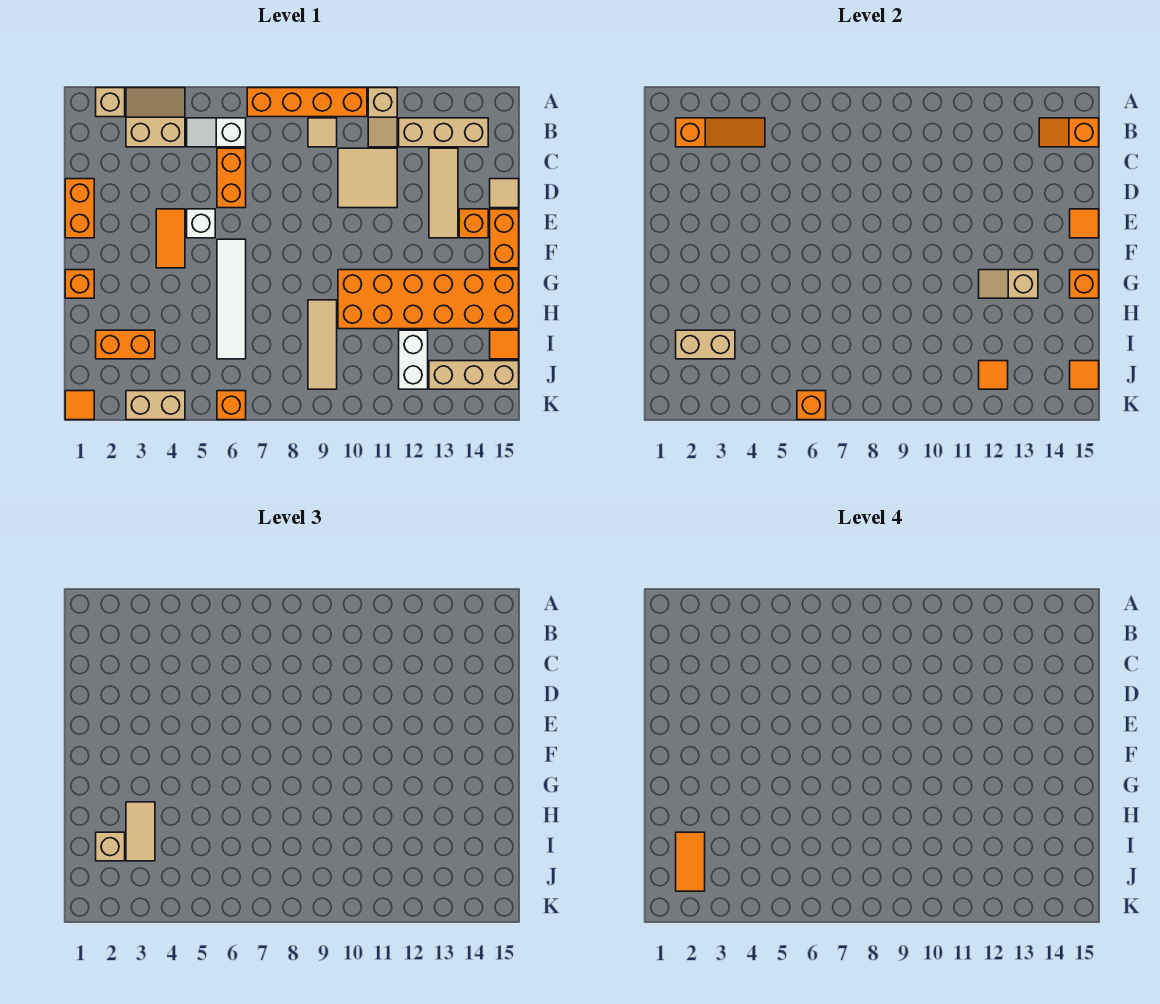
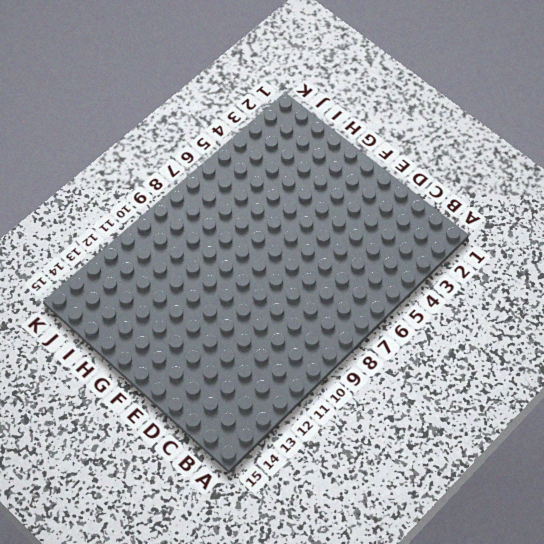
none -> tan 1x1 brick [96,88,125,117]
none -> tan 2x2 slope [126,88,185,147]
none -> orange 1x4 brick [247,88,367,117]
none -> tan 1x2 slope [368,88,397,147]

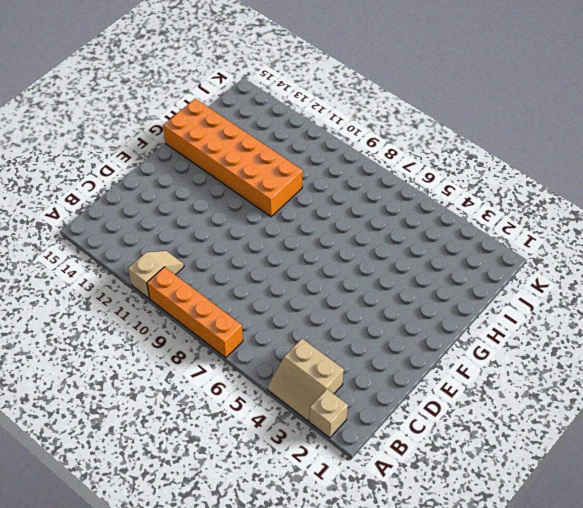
none -> white 1x2 slope [187,118,246,147]
none -> tan 1x1 tile [308,118,337,147]
none -> tan 1x3 brick [399,118,488,147]
none -> orange 1x2 brick [217,148,246,208]

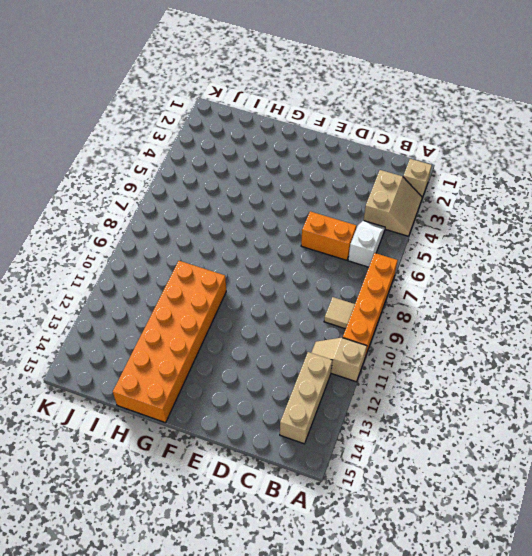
none -> tan 2x2 tile [338,148,397,208]
none -> tan 1x3 tile [429,148,458,238]
none -> orange 1x2 brick [65,179,94,238]
none -> tan 1x1 tile [490,179,519,208]

